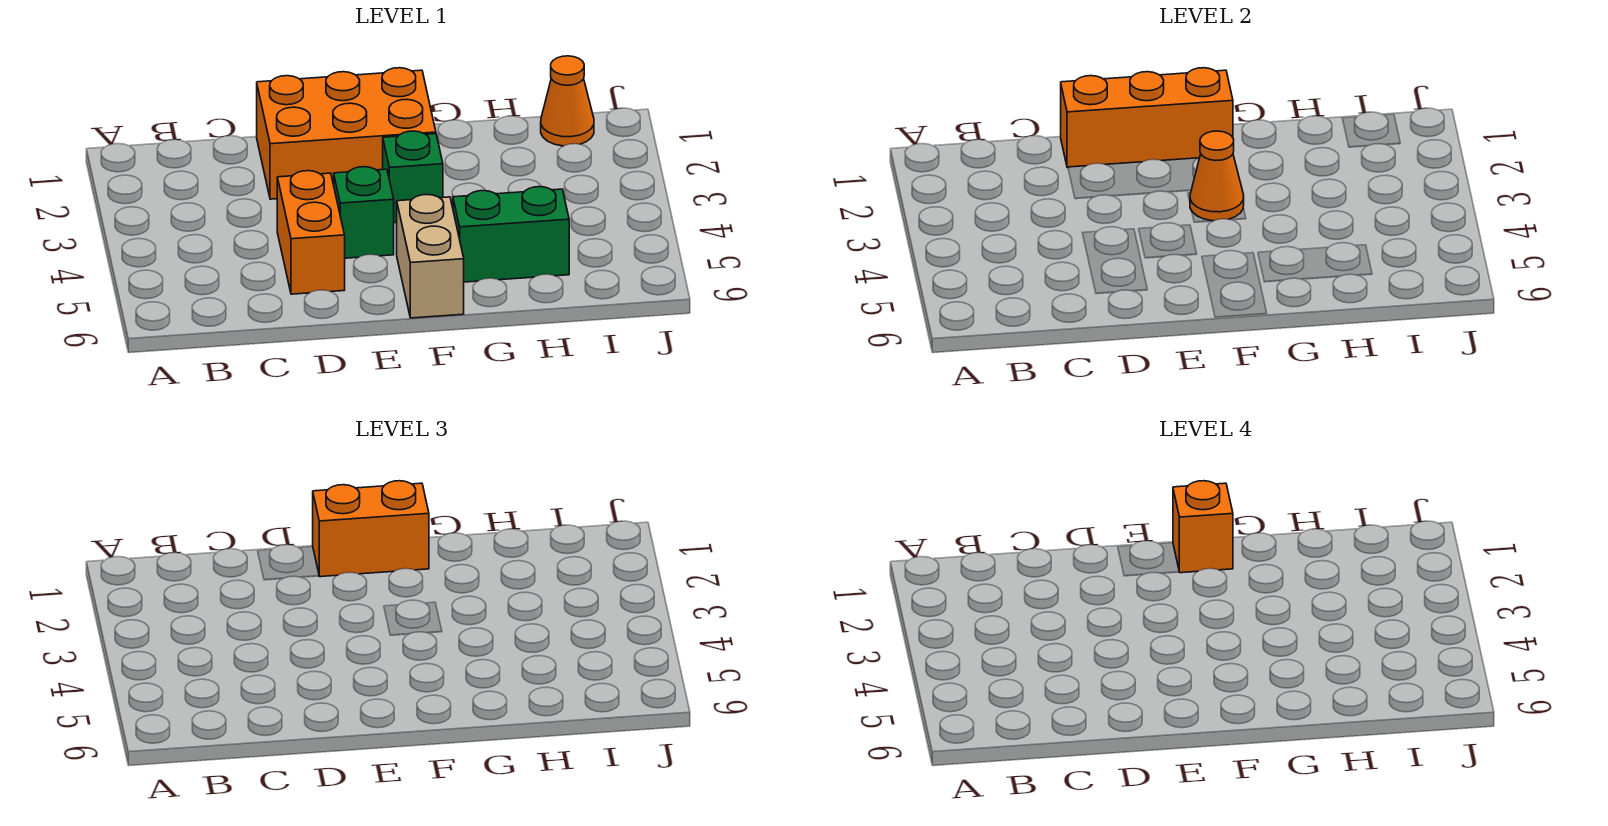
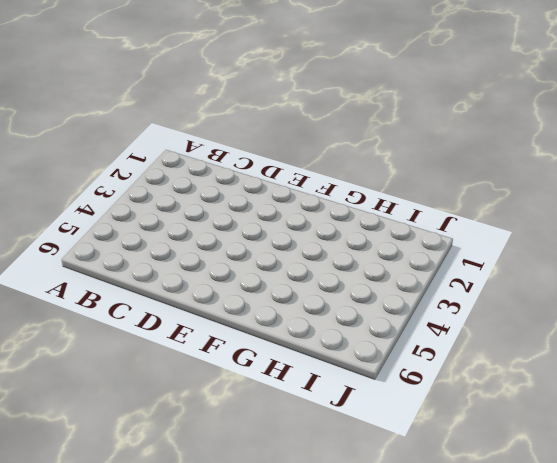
none -> orange 2x3 brick [257,68,436,199]
none -> orange 1x2 brick [277,171,345,294]

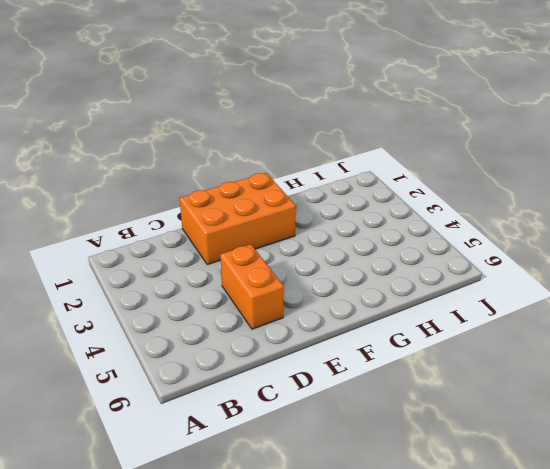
none -> green 1x1 brick [334,167,394,258]
none -> green 1x1 brick [383,131,443,223]

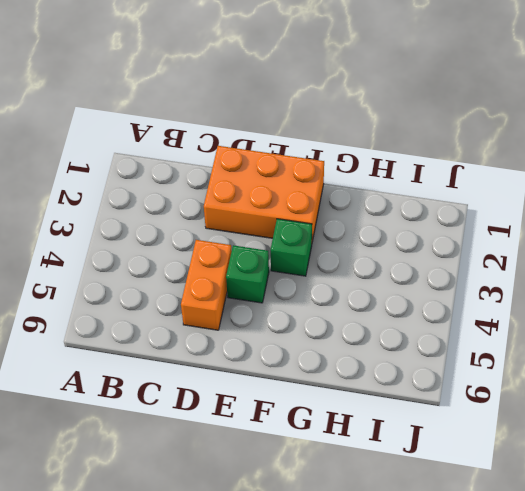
none -> tan 1x2 brick [397,195,464,318]
none -> green 1x2 brick [453,187,569,282]

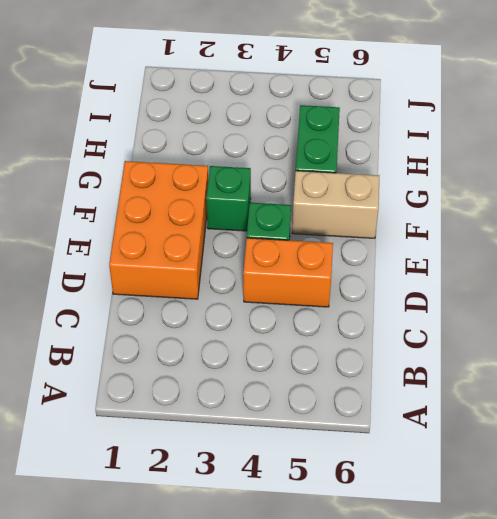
none -> orange 1x1 cone [541,56,594,146]
none -> orange 1x3 brick [1061,68,1233,168]

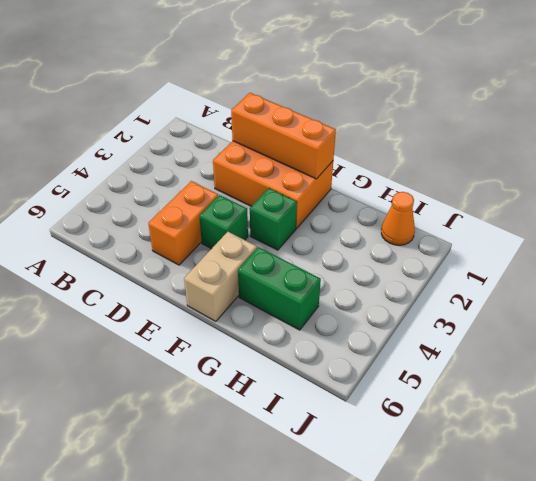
none -> orange 1x1 cone [1190,131,1244,221]
none -> orange 1x2 brick [313,481,429,577]

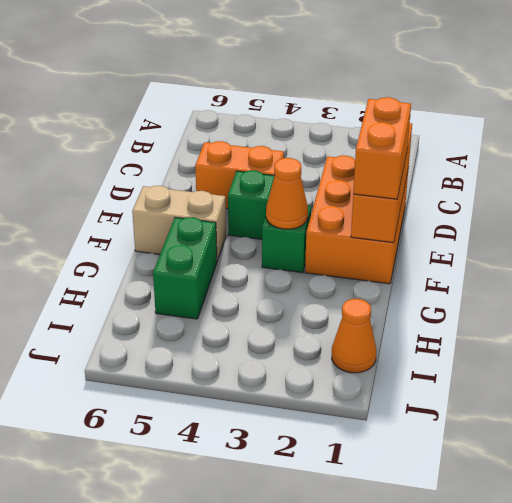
none -> orange 1x1 brick [1173,481,1233,573]

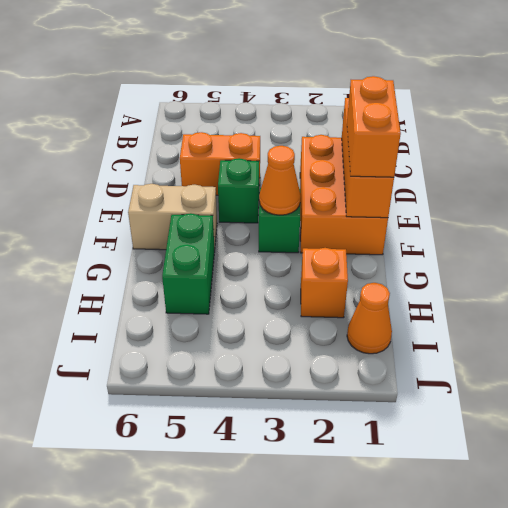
orange 1x1 brick [301,248,348,318] -> orange 1x1 brick moved to [1173,481,1233,573]

